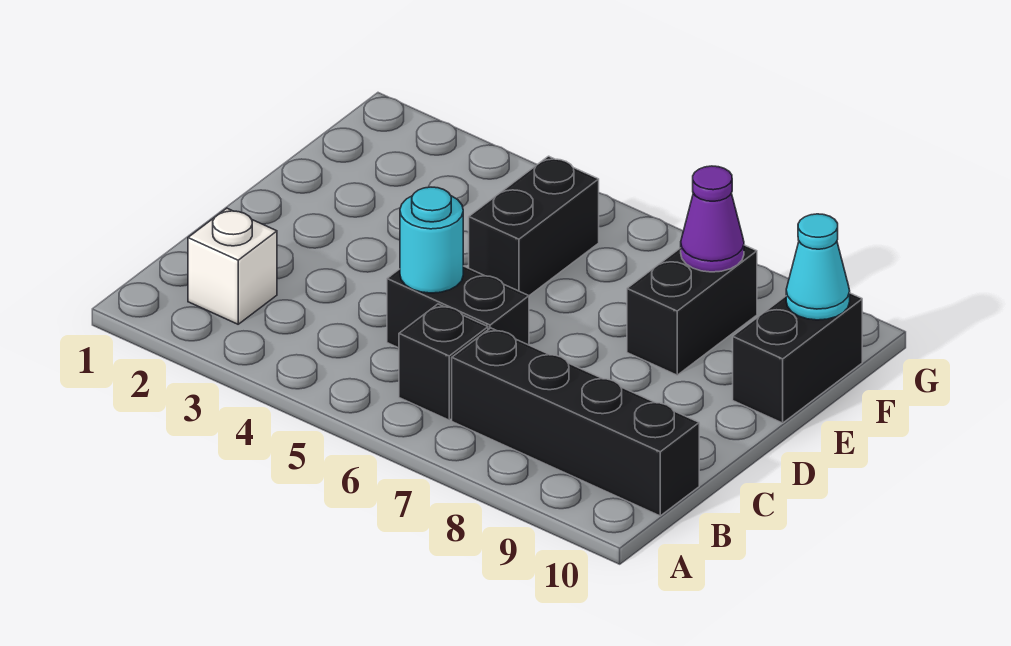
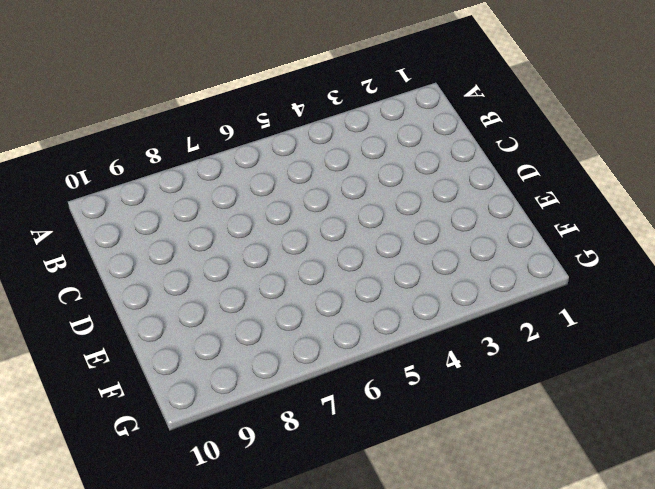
none -> white 1x1 brick [188,208,277,324]
none -> black 1x1 brick [399,304,488,420]

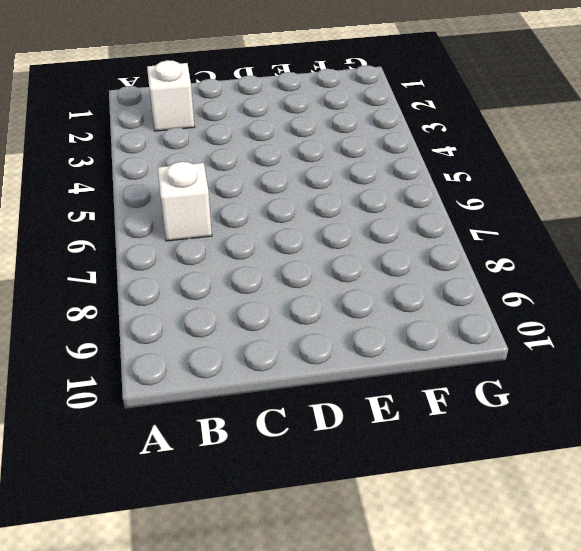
white 1x1 brick [158,162,212,241] -> black 1x1 brick [399,304,488,420]
none -> black 1x4 brick [452,328,699,516]
none -> black 1x2 brick [387,266,529,348]

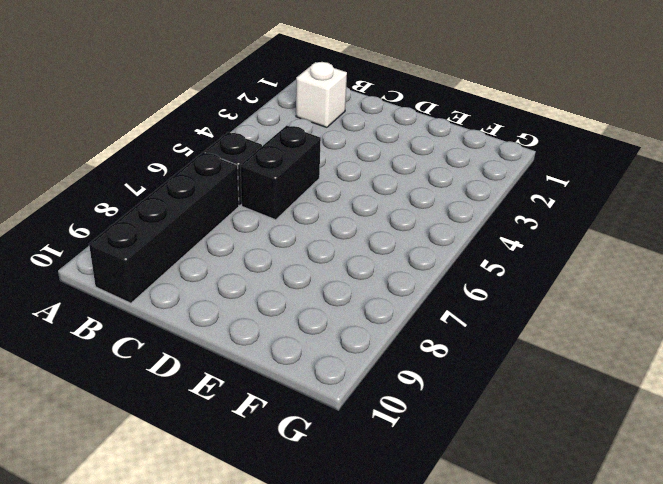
none -> black 1x2 brick [469,156,599,296]
none -> black 1x2 brick [627,245,757,375]

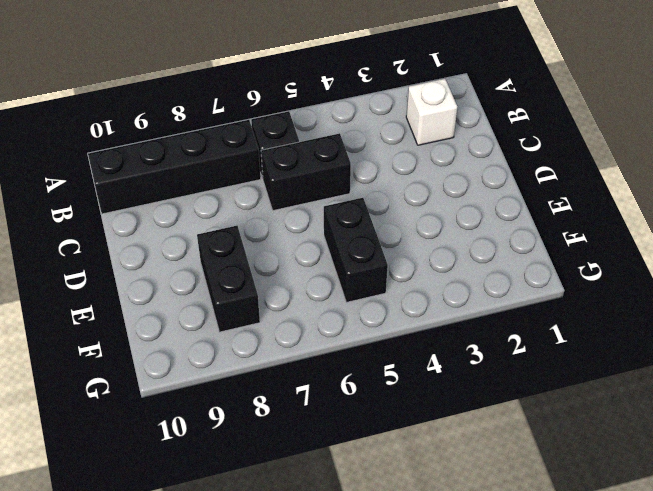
none -> black 1x2 brick [733,293,862,423]
none -> cyan 1x1 round brick [400,187,463,293]

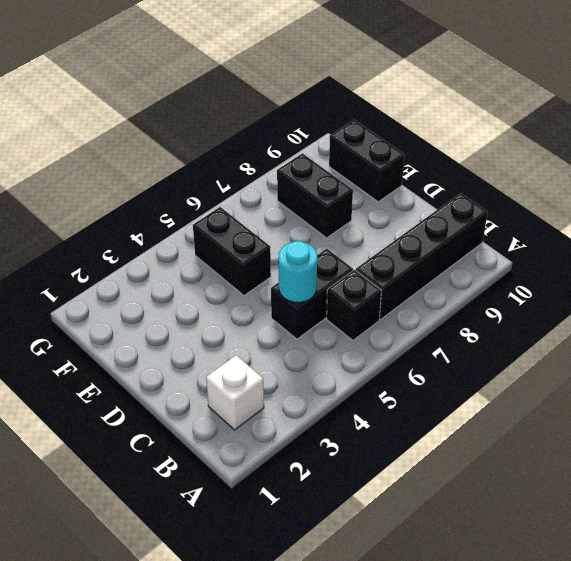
none -> purple 1x1 cone [681,166,744,272]
none -> cyan 1x1 cone [786,214,850,320]

